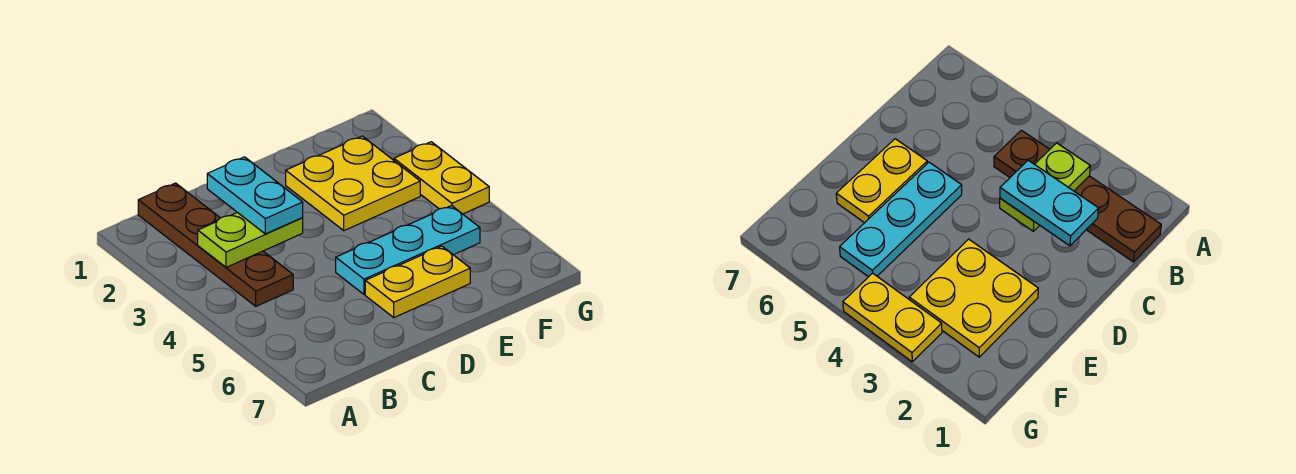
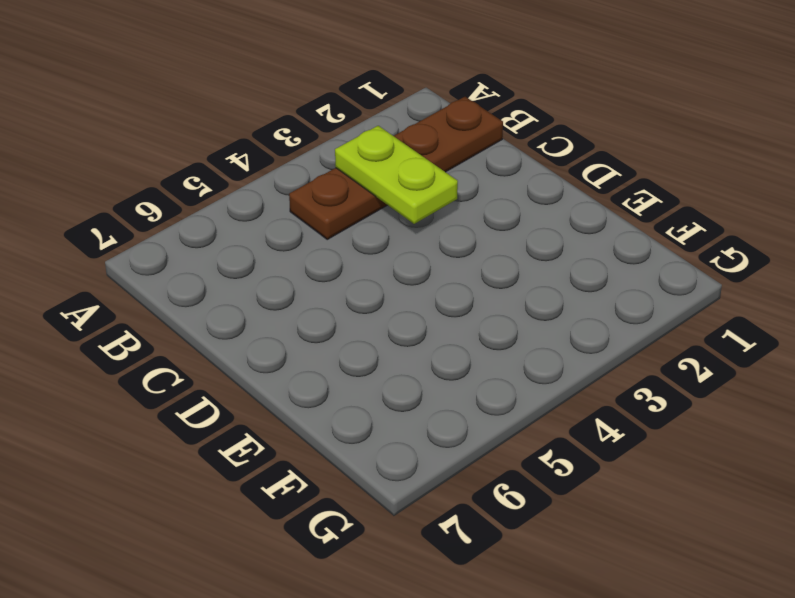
none -> cyan 1x3 plate [336,206,480,294]
none -> yellow 1x2 plate [365,246,470,317]

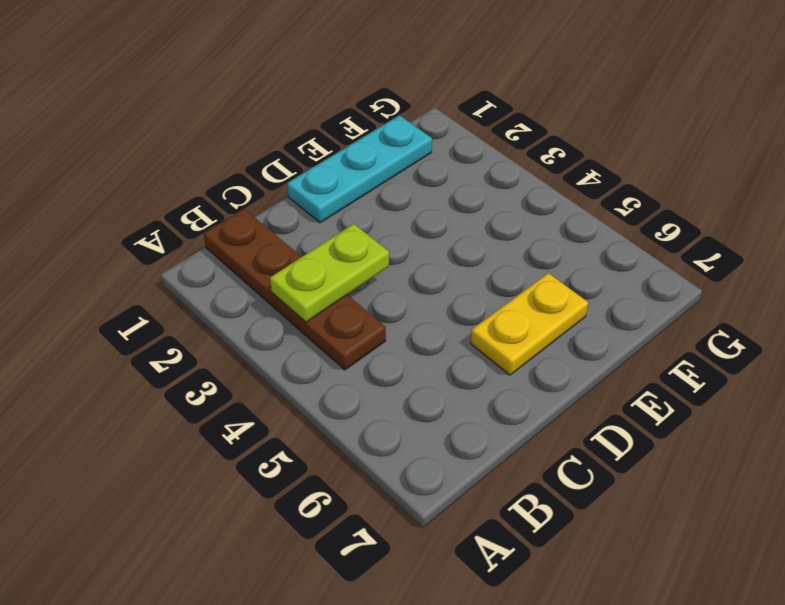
cyan 1x3 plate [287,115,432,223] -> cyan 1x3 plate moved to [336,206,480,294]
none -> yellow 2x2 plate [286,136,420,231]
none -> yellow 1x2 plate [394,142,489,214]

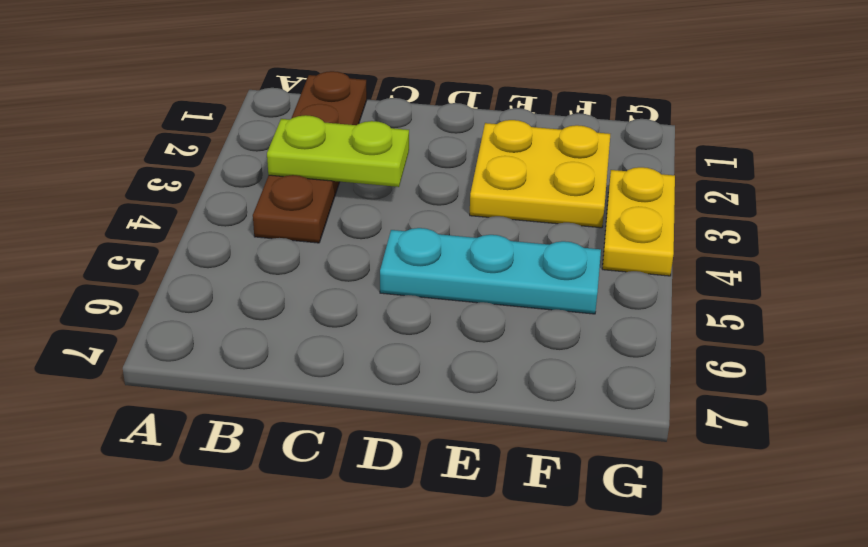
none -> yellow 1x2 plate [365,246,470,317]
none -> cyan 1x2 plate [207,157,303,234]

